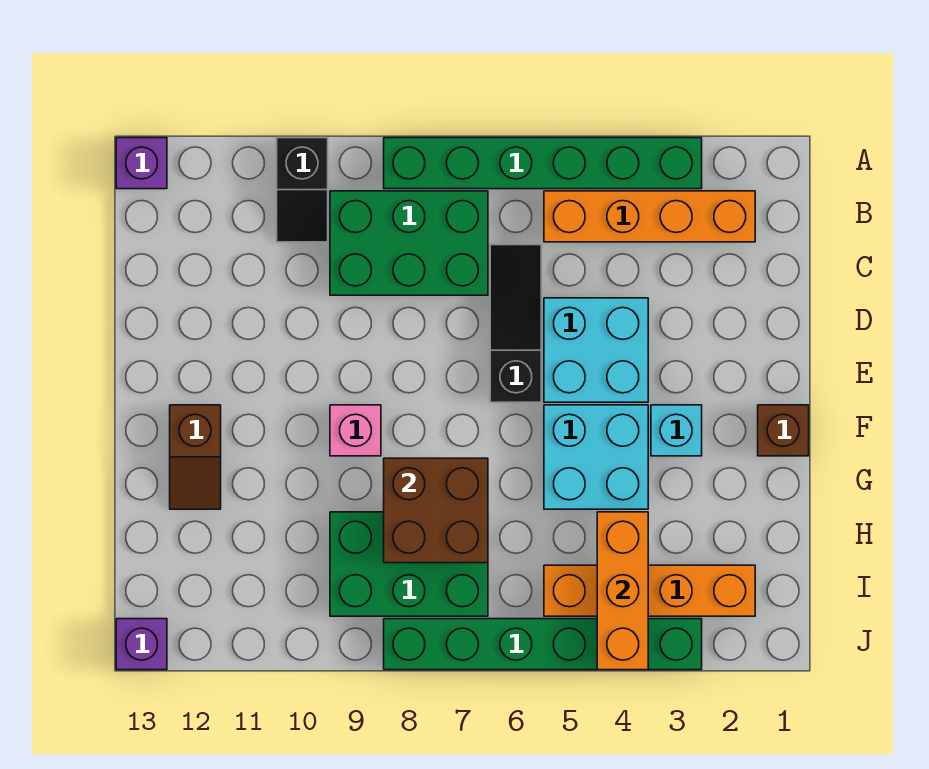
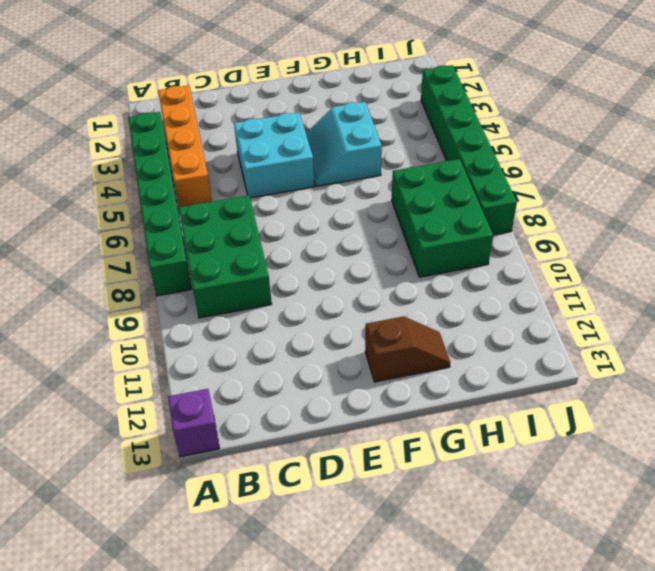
cyan 2x2 slope [306,102,382,187] -> cyan 2x2 brick [544,405,648,509]
none -> black 1x2 slope [277,138,328,242]
none -> black 1x3 slope [490,245,541,402]
none -> brown 1x1 brick [758,405,809,456]

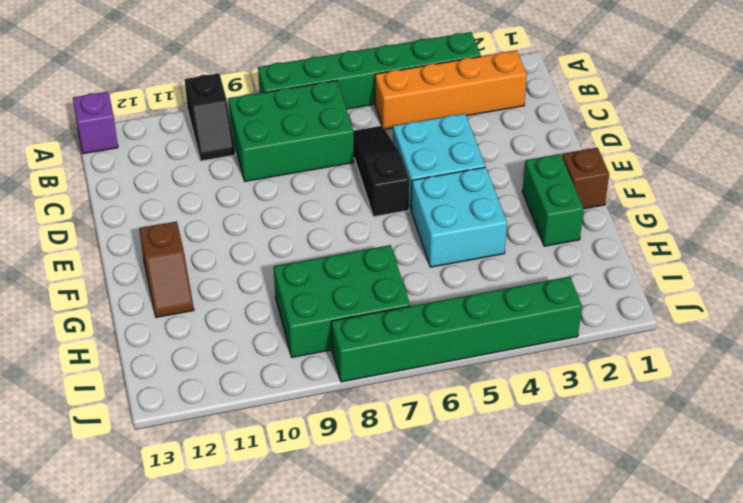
green 1x2 brick [522,154,584,246] -> none
none -> cyan 1x1 brick [651,405,702,456]
none -> pink 1x1 brick [330,405,381,456]
none -> orange 1x4 brick [544,565,755,616]

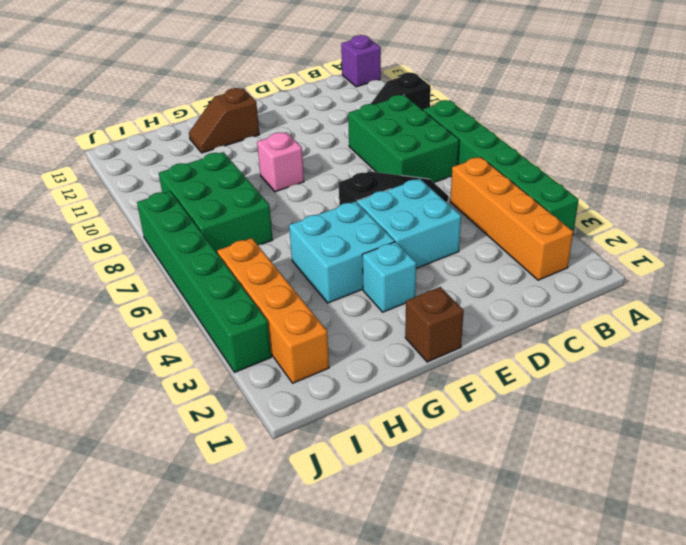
none -> purple 1x1 brick [116,619,167,670]
none -> brown 2x2 brick [384,458,488,563]
none -> orange 1x3 brick [597,512,648,670]

